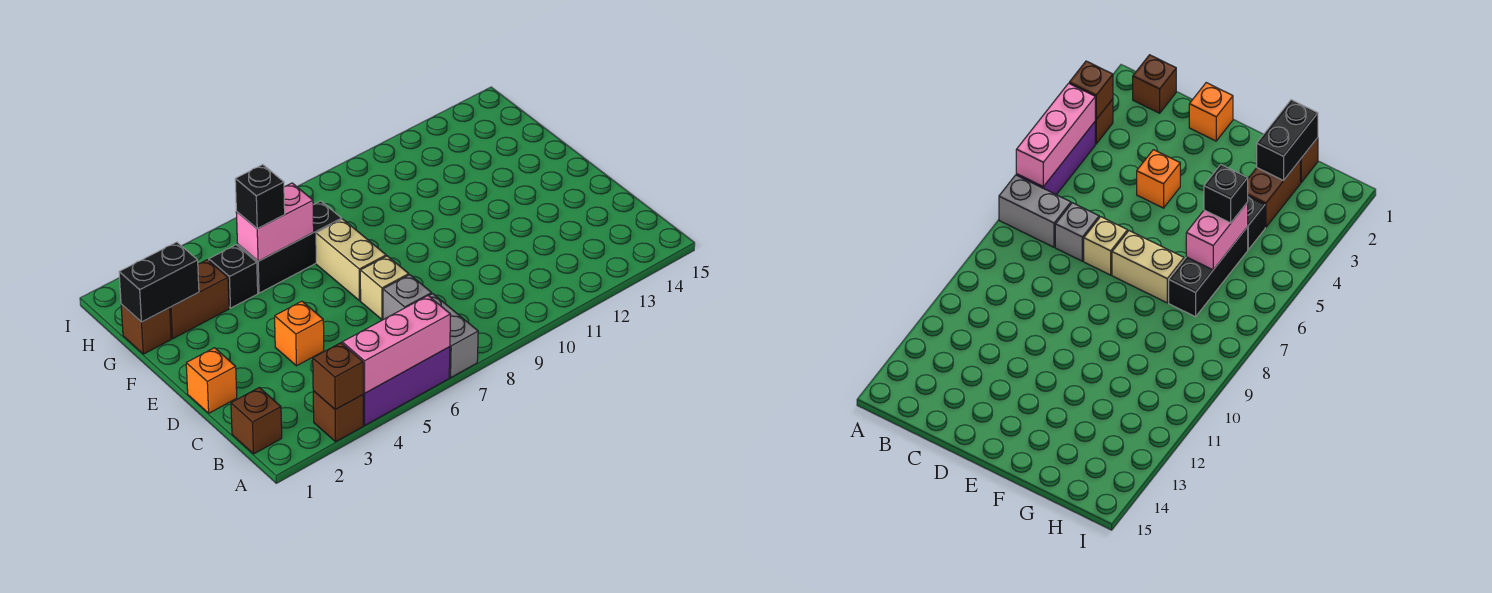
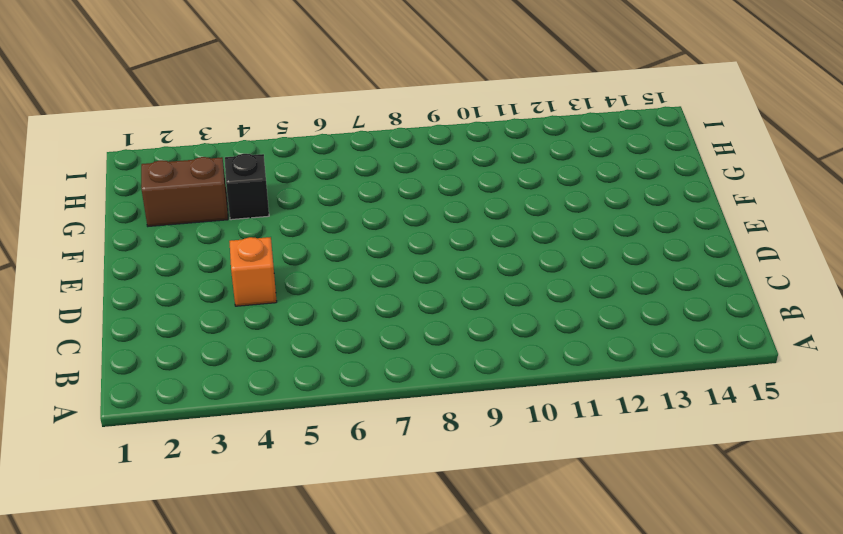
none -> brown 1x1 brick [313,391,363,442]
none -> purple 1x3 brick [363,347,450,425]
none -> grey 1x2 brick [429,294,478,377]

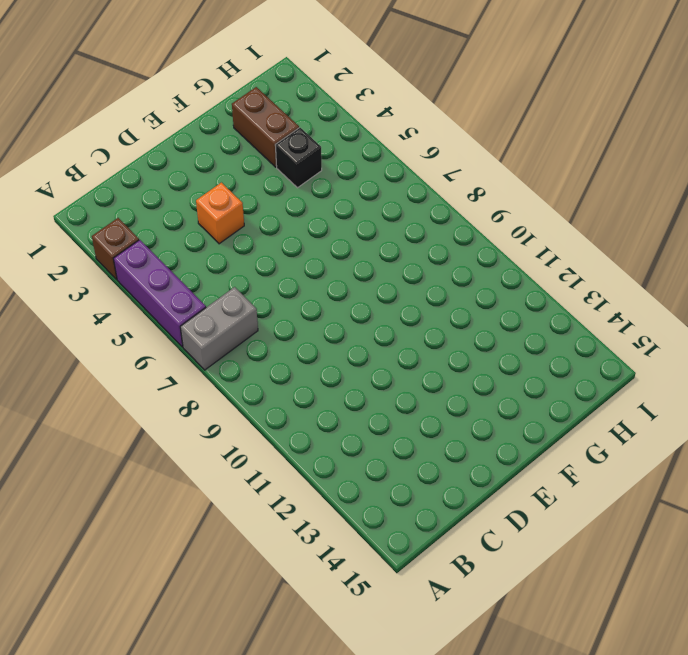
none -> brown 1x1 brick [231,388,282,454]
none -> grey 1x1 brick [383,275,432,320]
none -> orange 1x1 brick [186,348,237,413]

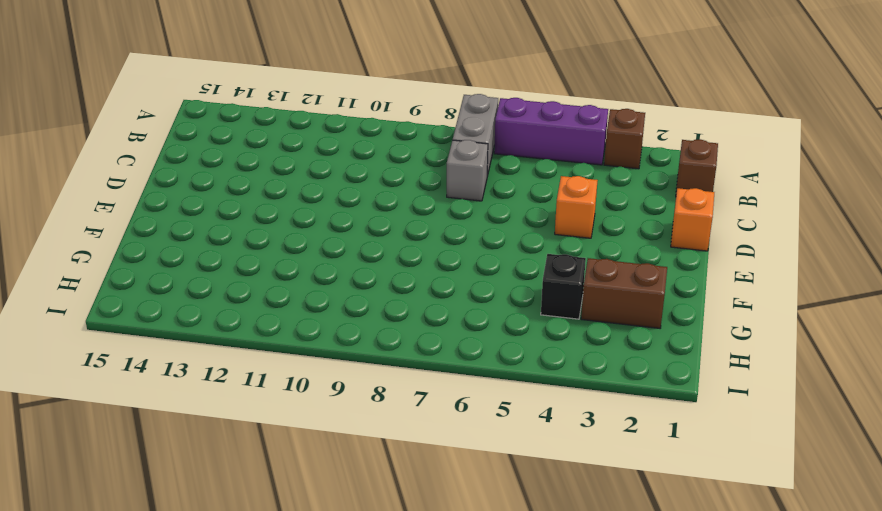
none -> tan 1x1 brick [360,256,409,319]
none -> tan 1x2 brick [316,219,386,301]
none -> brown 1x1 brick [121,304,171,354]

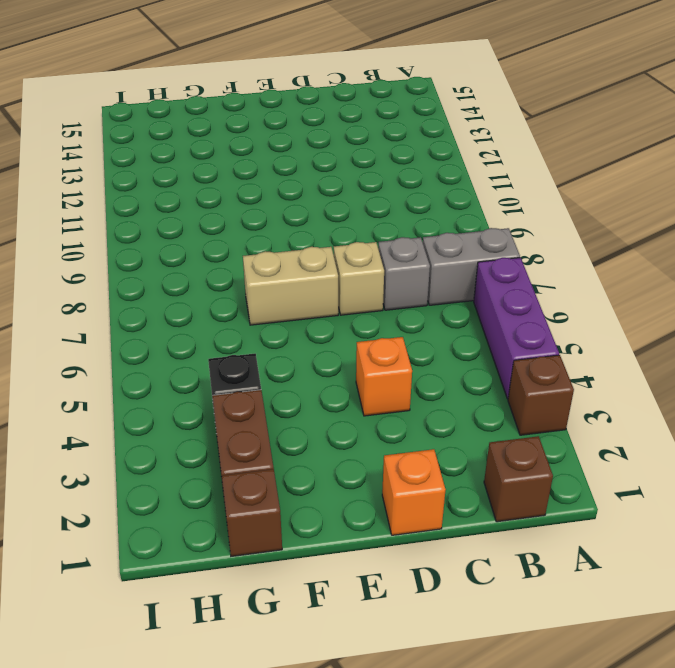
none -> black 1x3 brick [238,201,342,293]
none -> brown 1x1 brick [313,343,363,409]
none -> pink 1x3 brick [342,296,451,393]

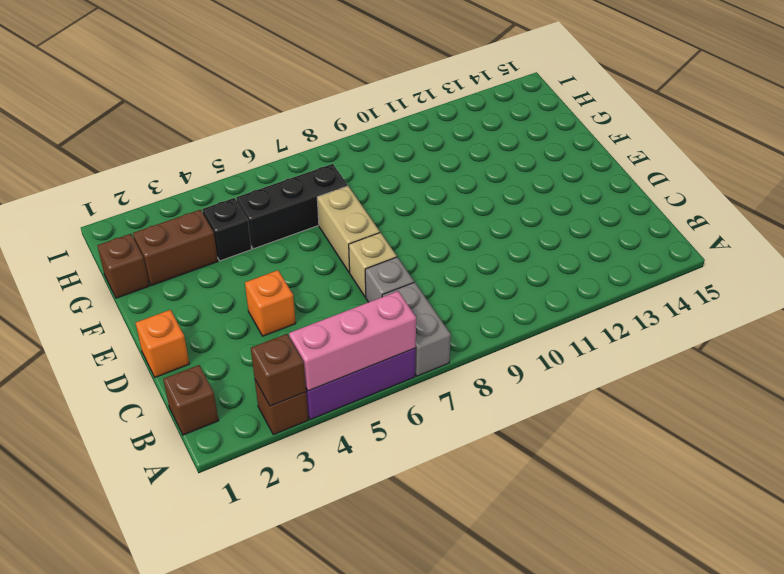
none -> black 1x2 brick [119,242,199,322]
none -> pink 1x2 brick [236,183,314,261]
none -> black 1x1 brick [235,165,285,229]

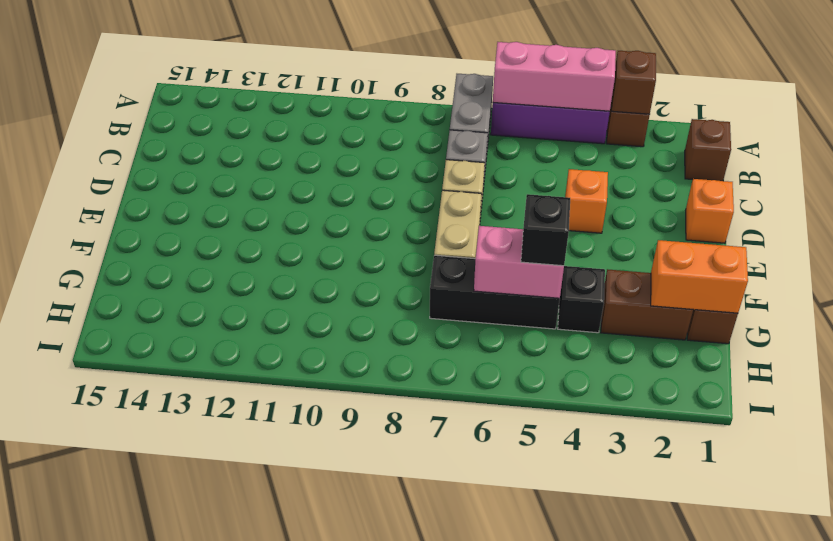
orange 1x2 brick [651,240,748,313] -> black 1x2 brick [119,242,199,322]

